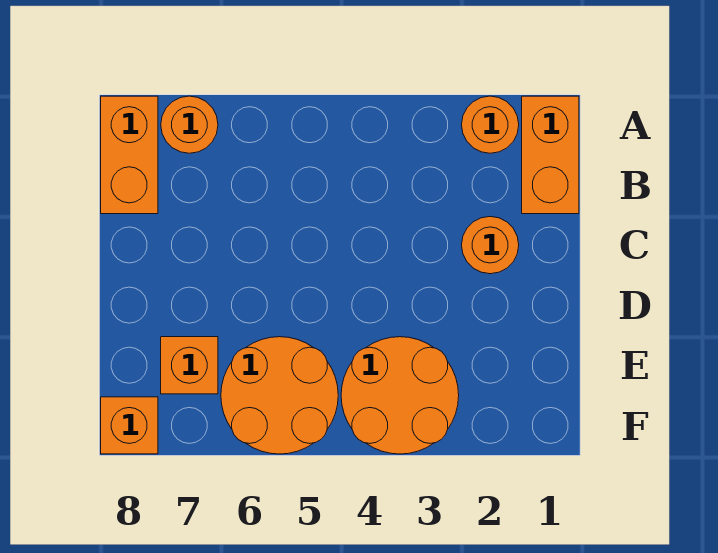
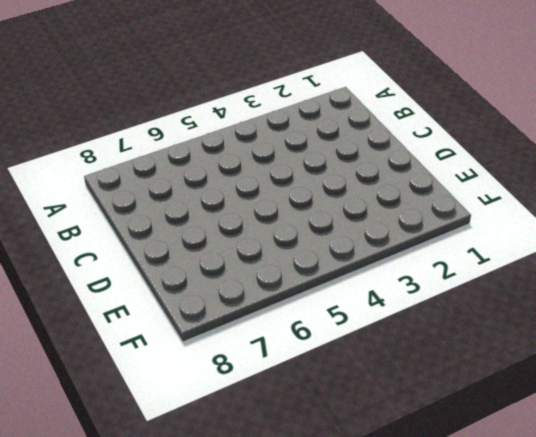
none -> orange 1x2 brick [522,96,579,214]
none -> orange 1x1 round brick [462,96,519,153]

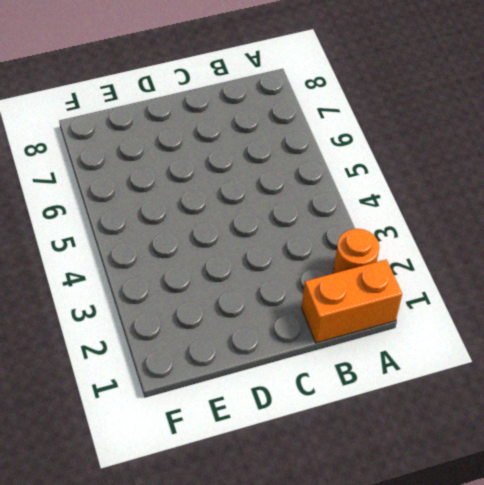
none -> orange 1x1 round brick [161,96,218,153]
none -> orange 1x2 brick [101,96,158,214]

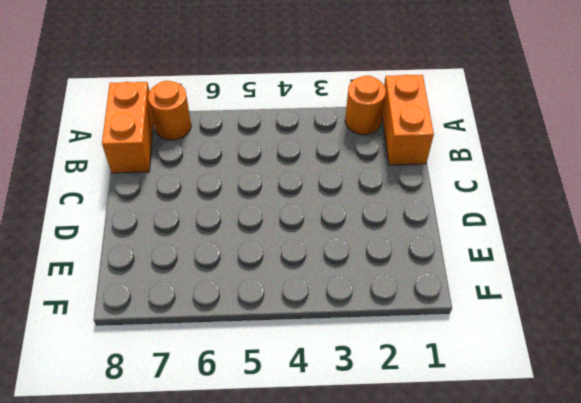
none -> orange 1x1 round brick [462,217,519,274]
none -> orange 2x2 round brick [341,337,459,454]

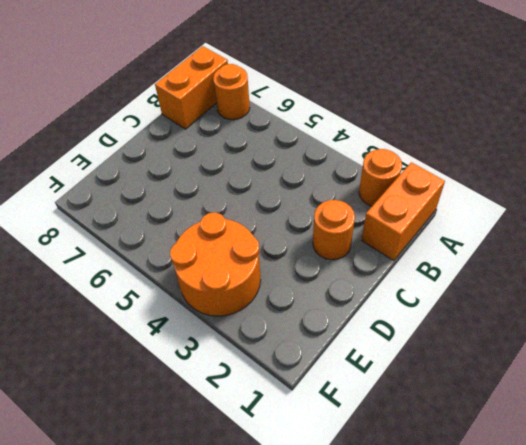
none -> orange 2x2 round brick [221,337,338,454]
none -> orange 1x1 brick [161,337,218,394]

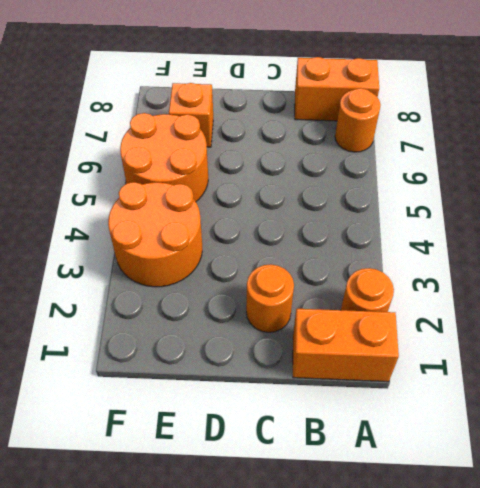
none -> orange 1x1 brick [101,397,158,454]

